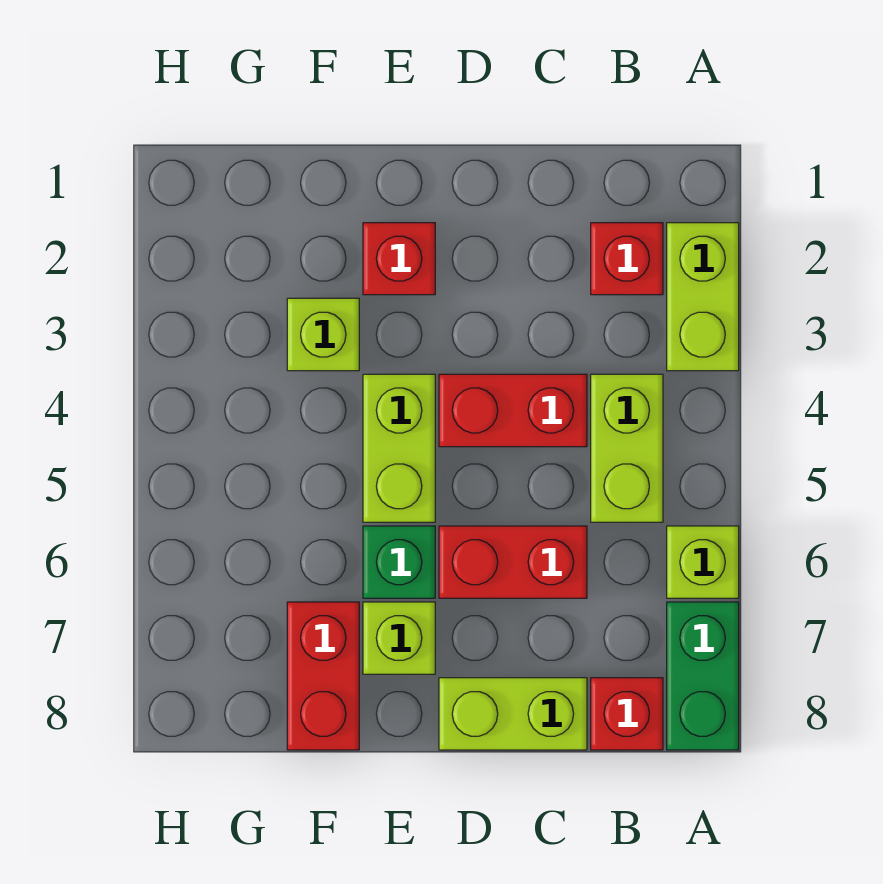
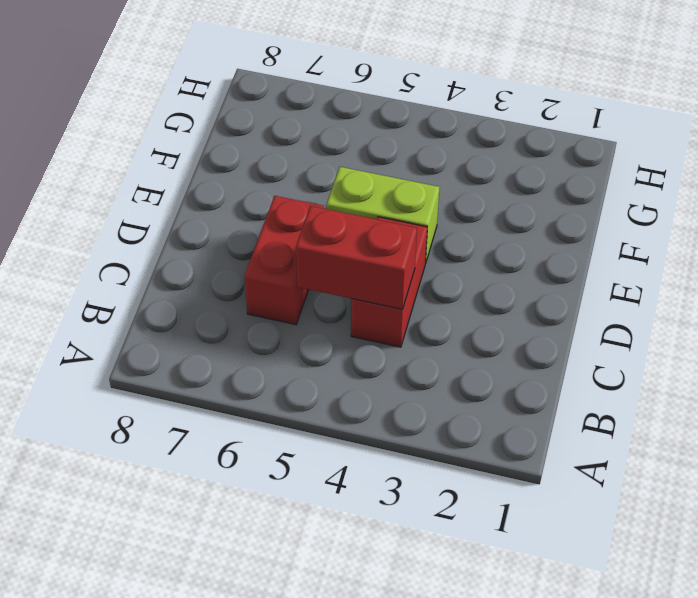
red 1x2 brick [296,206,417,309] -> red 1x2 brick moved to [287,602,359,750]
none -> lime 1x2 brick [667,223,739,371]
none -> lime 1x1 brick [667,526,739,598]
none -> green 1x2 brick [667,602,739,750]

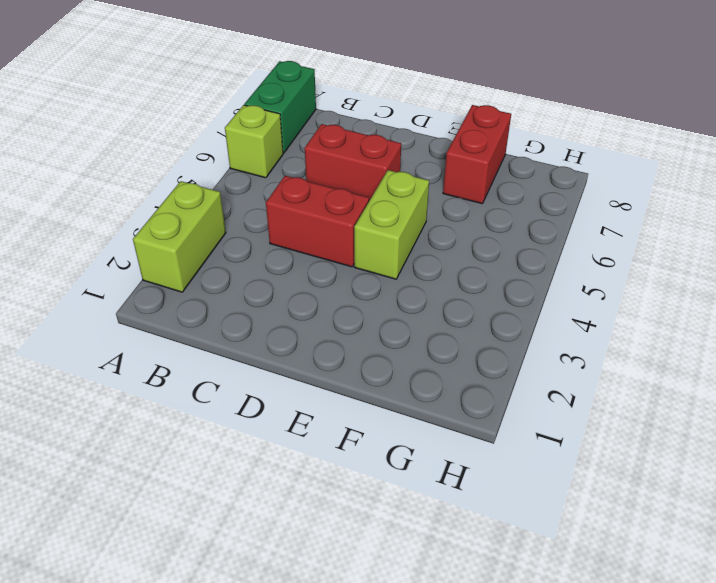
none -> red 1x1 brick [591,223,663,295]
none -> lime 1x2 brick [591,374,663,522]
none -> red 1x1 brick [591,678,663,750]

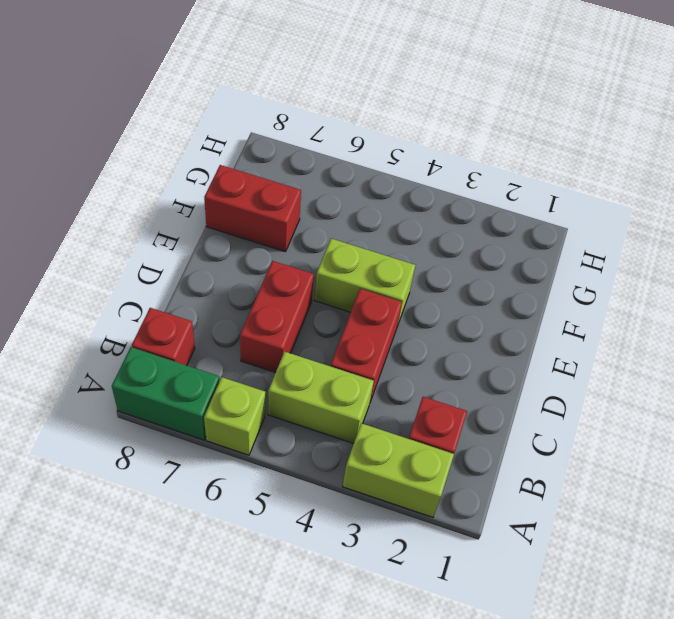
none -> lime 1x2 brick [439,678,587,750]
none -> red 1x1 brick [363,223,435,295]
none -> green 1x1 brick [363,526,435,598]

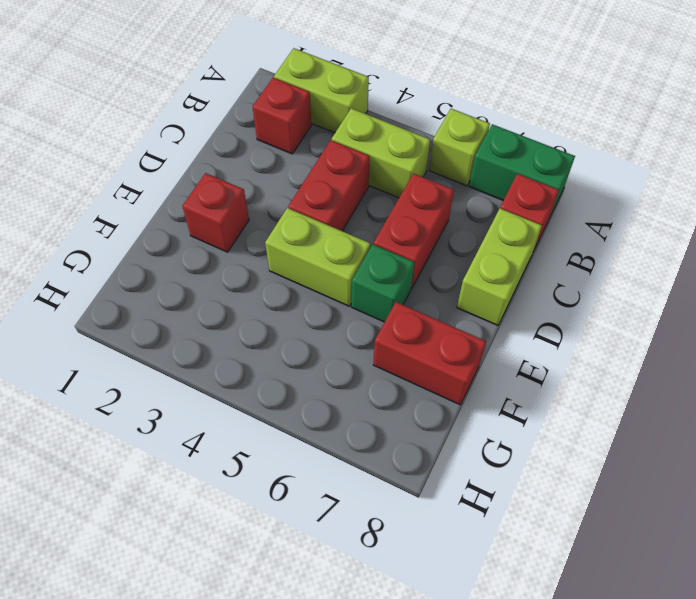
none -> lime 1x1 brick [363,602,435,674]
none -> lime 1x1 brick [287,298,359,371]

